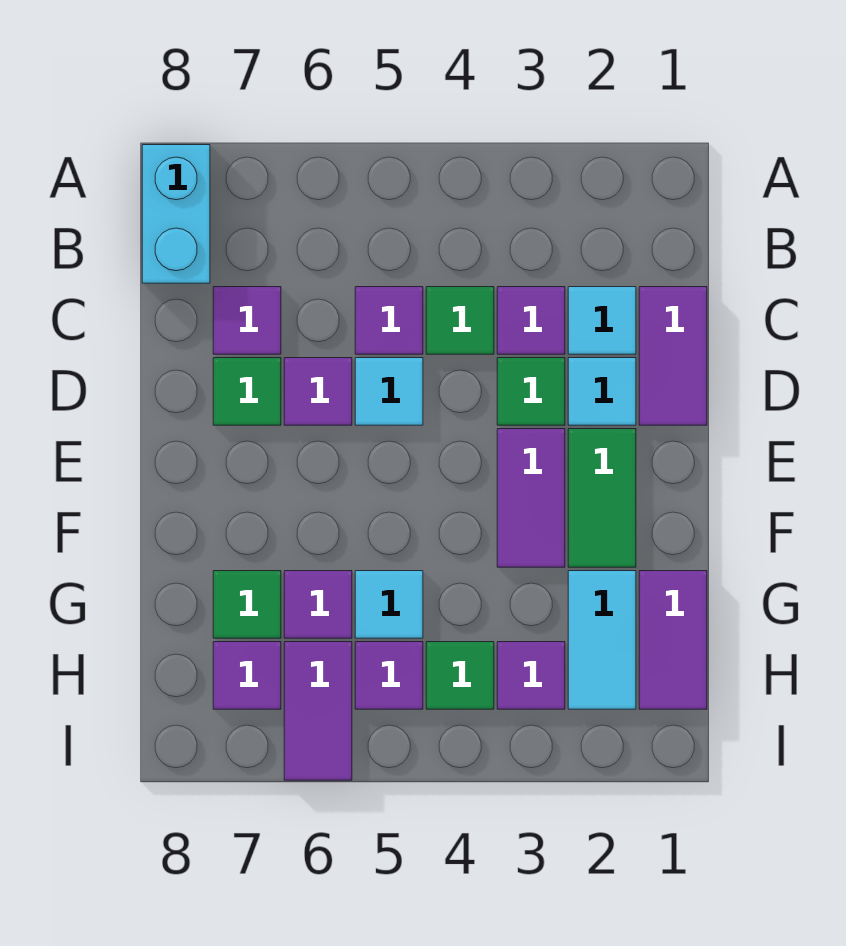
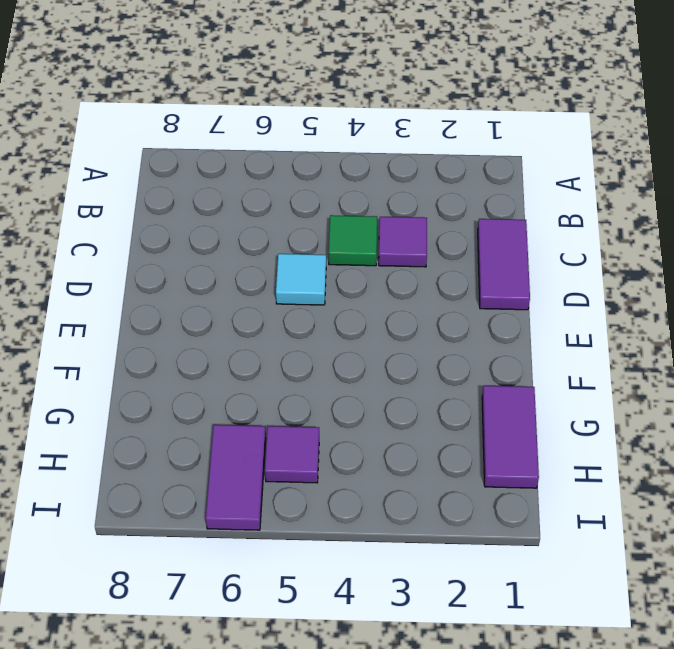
none -> cyan 1x2 brick [142,145,210,283]
none -> cyan 1x1 tile [568,287,636,354]
none -> purple 1x1 tile [355,287,423,354]

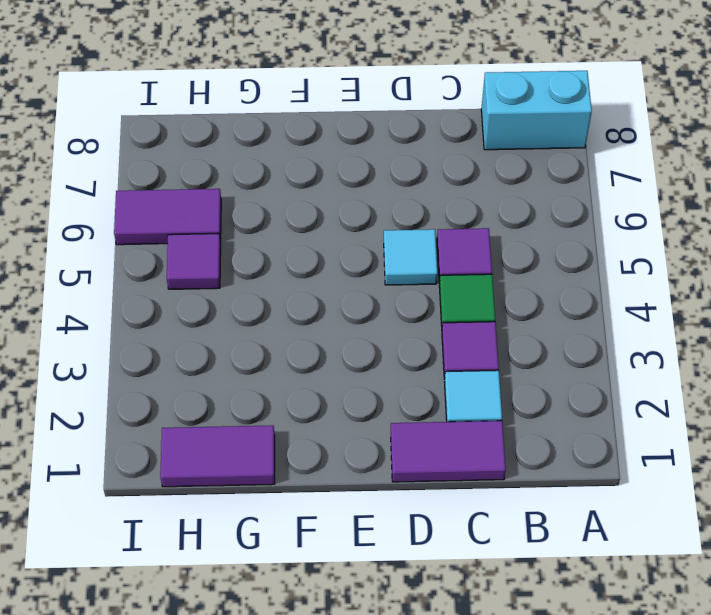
none -> purple 1x1 tile [213,287,281,354]
none -> cyan 1x1 tile [568,358,636,425]
none -> green 1x1 tile [497,358,565,425]

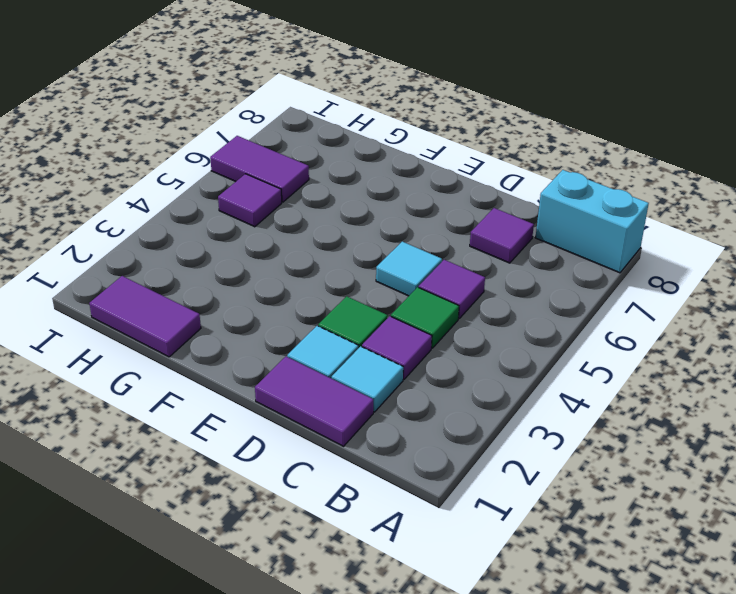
none -> purple 1x1 tile [284,358,352,425]
none -> green 1x1 tile [213,358,281,425]
none -> green 1x2 tile [568,429,636,567]

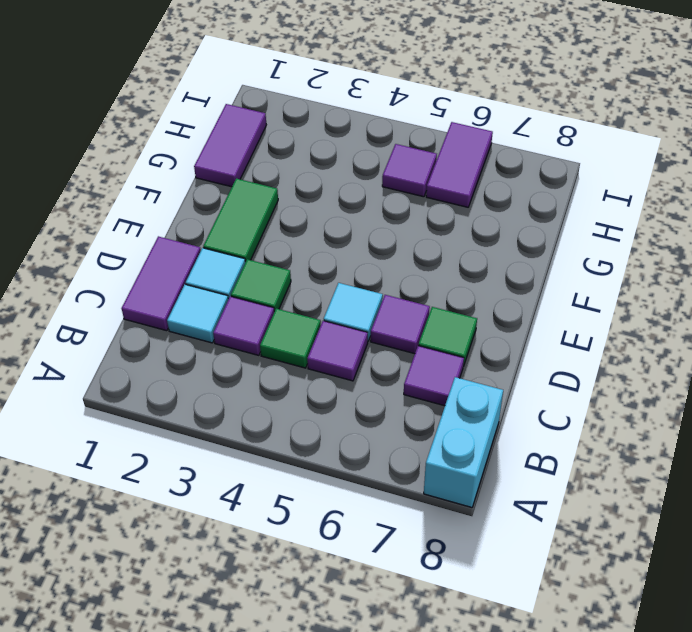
none -> purple 1x2 tile [497,429,565,567]
none -> cyan 1x2 tile [568,571,636,709]
none -> cyan 1x1 tile [355,571,423,638]

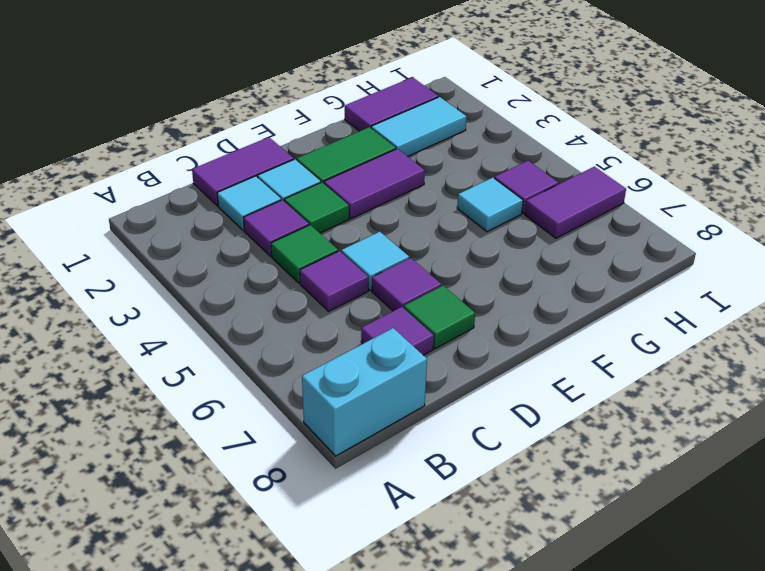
none -> purple 1x1 tile [284,571,352,638]
none -> green 1x1 tile [213,571,281,638]
none -> purple 1x1 tile [497,642,565,709]

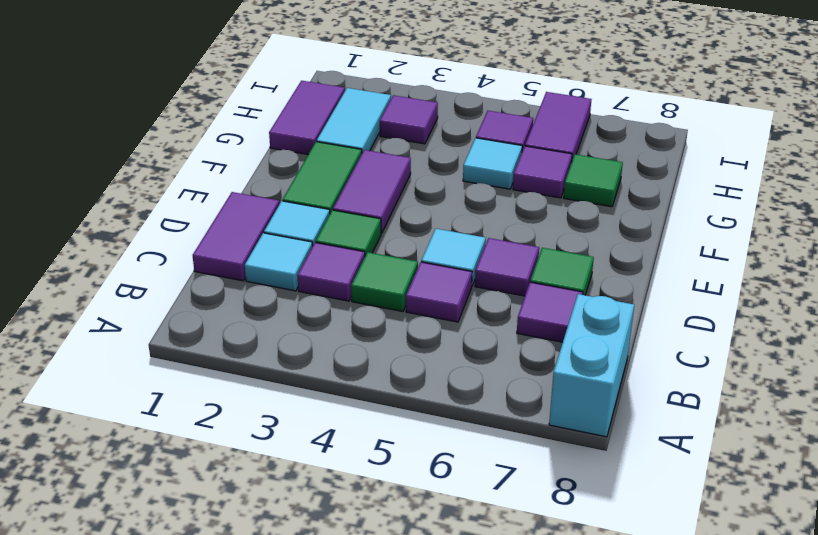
none -> green 1x1 tile [426,642,494,709]
none -> purple 1x1 tile [213,642,281,709]

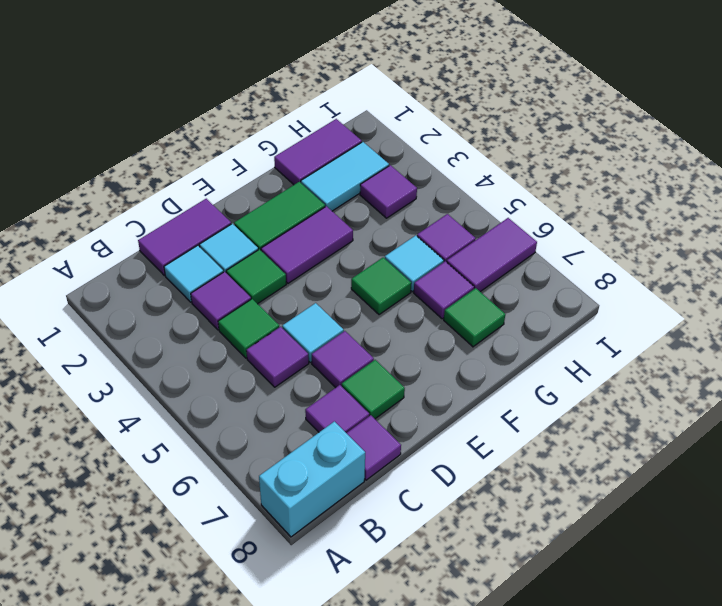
purple 1x1 tile [347,415,401,480] -> purple 1x1 tile moved to [213,642,281,709]
green 1x1 tile [351,258,411,315] -> green 1x1 tile moved to [426,642,494,709]

